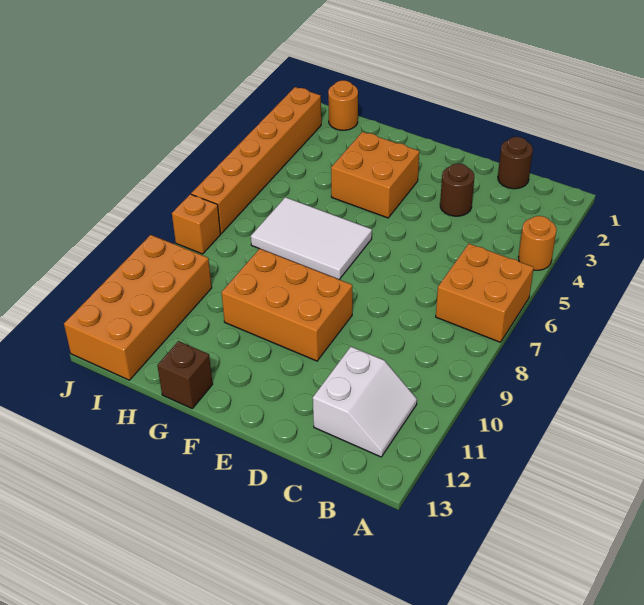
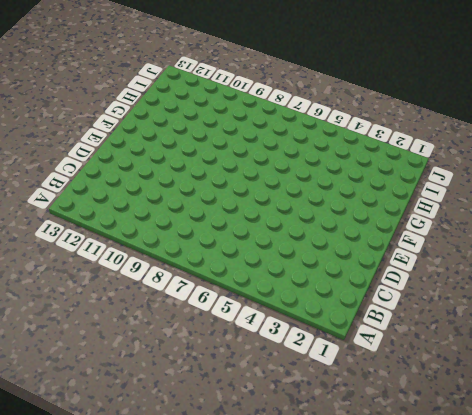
none -> orange 1x1 round brick [518,216,556,270]
none -> orange 2x2 brick [436,244,534,342]
none -> white 2x2 slope [313,347,417,457]

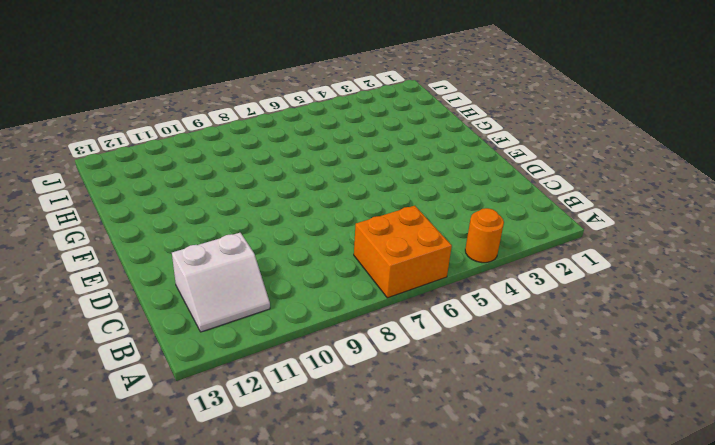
none -> brown 1x1 round brick [498,137,533,189]
none -> brown 1x1 round brick [440,163,474,216]
none -> orange 2x3 brick [221,249,352,361]

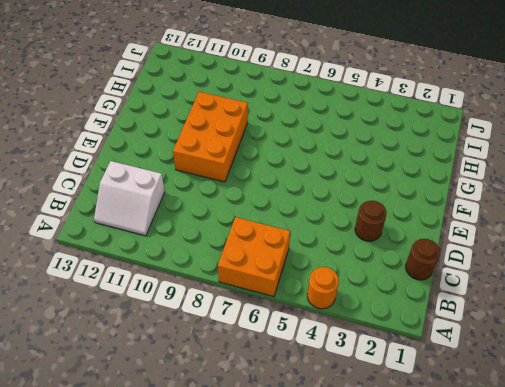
none -> orange 2x2 brick [331,132,419,218]
none -> white 2x3 tile [251,197,372,279]
none -> brown 1x1 brick [157,341,213,408]

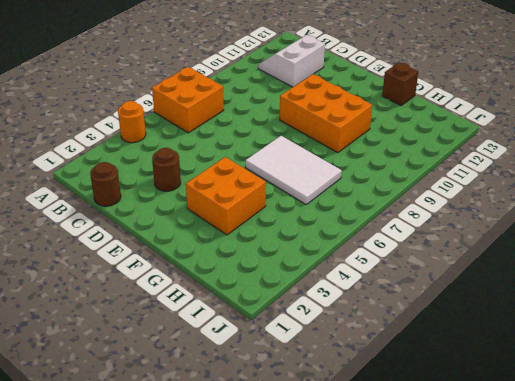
none -> orange 1x1 round brick [328,80,358,130]
none -> orange 2x4 brick [64,235,212,380]
none -> orange 1x6 brick [191,87,321,233]

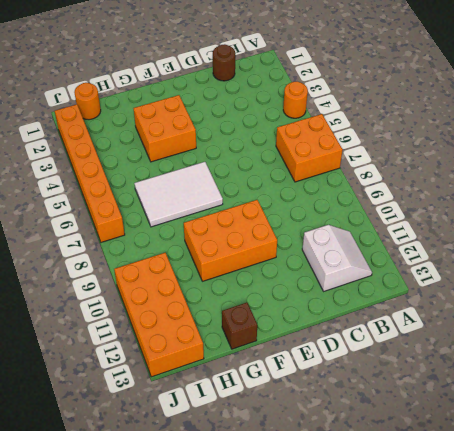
none -> brown 1x1 round brick [440,163,474,216]
none -> orange 1x1 brick [172,194,221,254]

